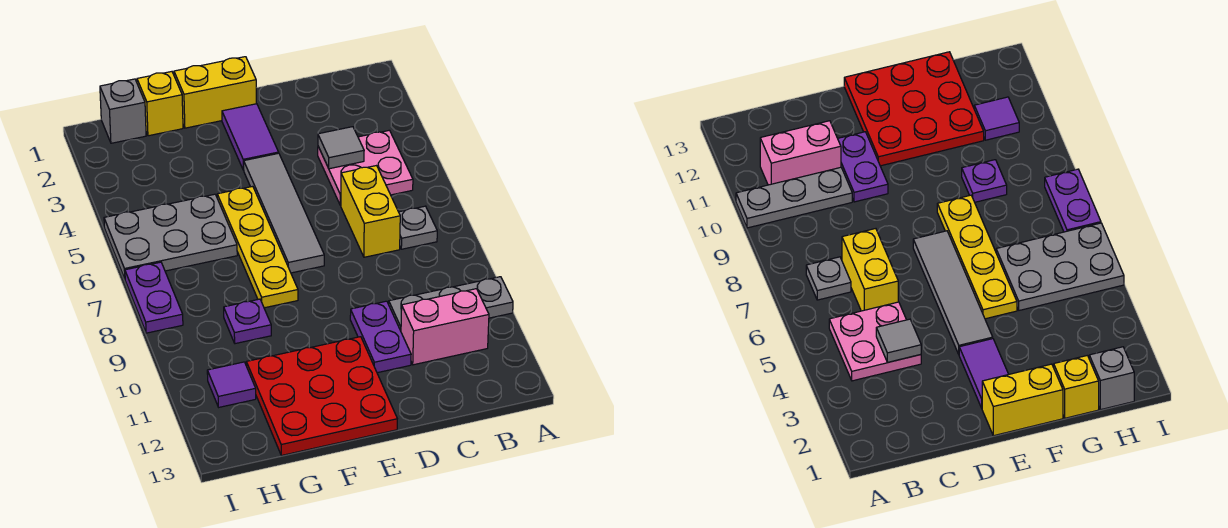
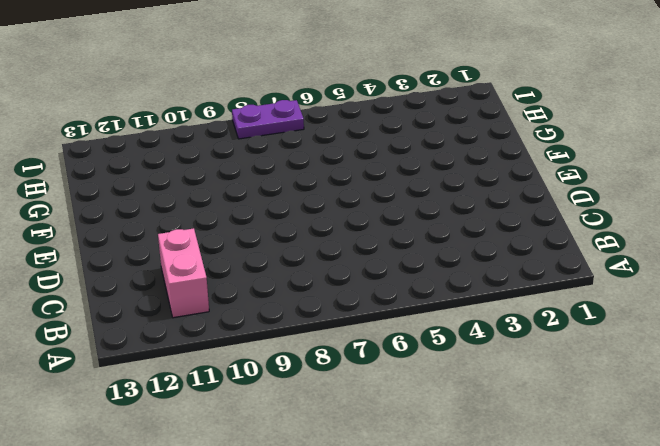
none -> grey 1x3 plate [389,277,513,331]
none -> pink 2x2 plate [318,130,413,206]
none -> grey 1x1 plate [399,206,437,249]

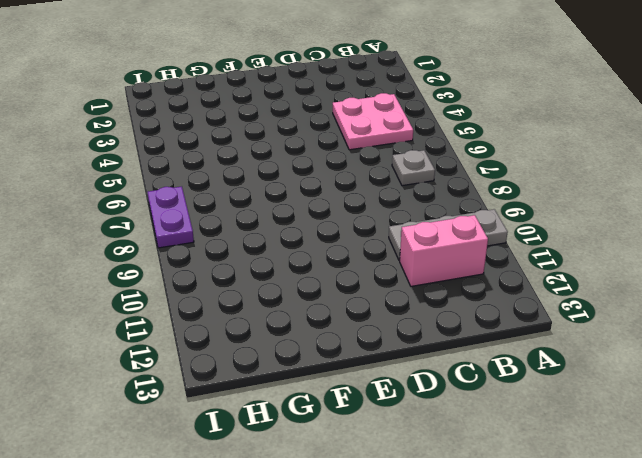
none -> yellow 1x2 brick [341,166,400,257]
none -> purple 1x2 plate [350,301,411,373]
none -> yellow 1x2 brick [174,57,256,128]

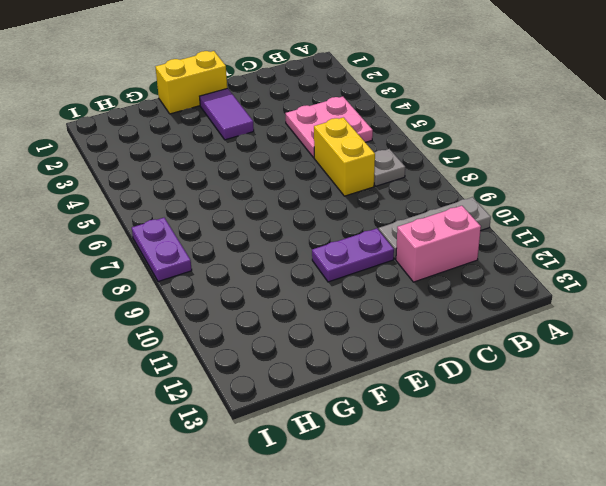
purple 1x2 plate [312,228,394,282] -> purple 1x2 plate turned to [350,301,411,373]
none -> grey 1x4 tile [244,153,324,273]
none -> red 3x3 plate [246,337,397,456]
none -> yellow 1x4 plate [217,186,298,308]

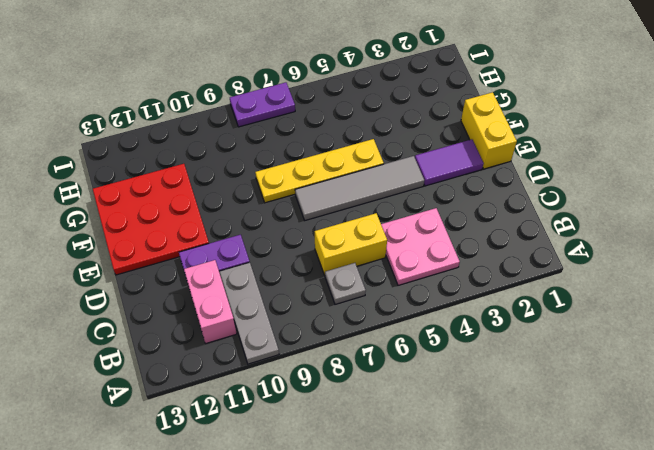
none -> yellow 1x1 brick [137,72,183,136]
none -> grey 2x3 plate [104,194,237,278]
none -> purple 1x1 plate [224,299,271,344]

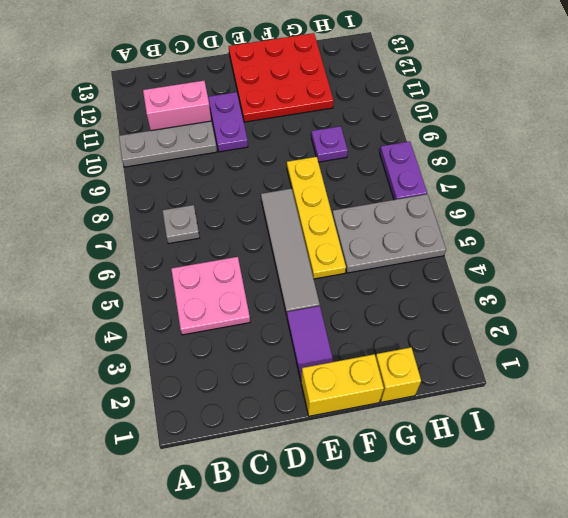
none -> yellow 1x2 brick [341,166,400,257]
none -> grey 1x1 brick [100,79,146,143]
none -> purple 1x1 tile [207,362,256,407]

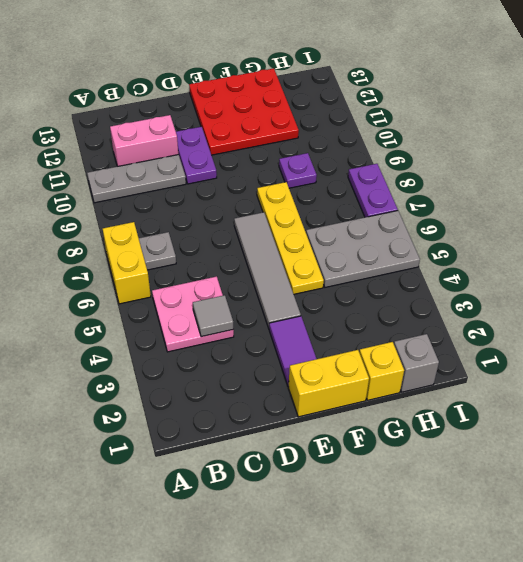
yellow 1x2 brick [103,222,151,304] -> yellow 1x2 brick moved to [341,166,400,257]
none -> purple 1x1 tile [207,362,256,407]

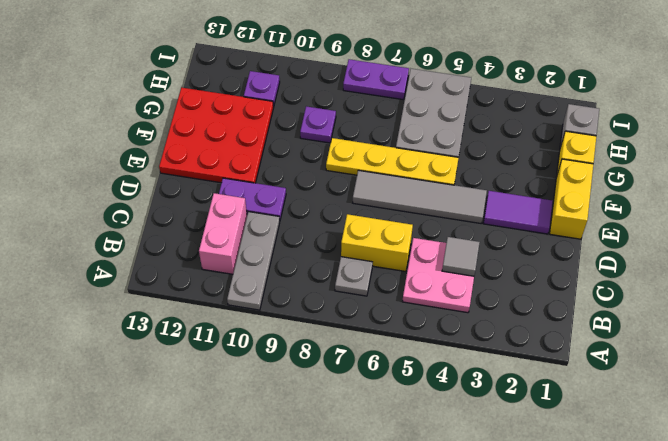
purple 1x1 plate [244,71,280,107] -> purple 1x1 tile [207,362,256,407]

